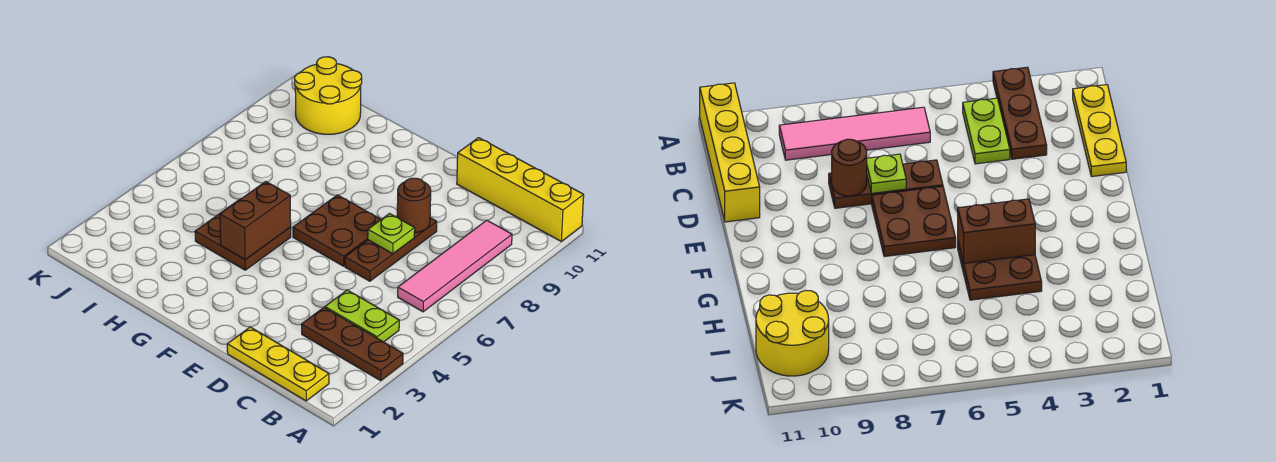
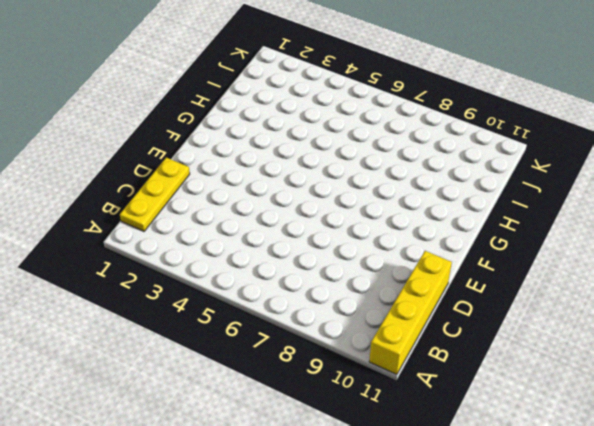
none -> brown 1x3 plate [301,308,403,381]
none -> lime 1x2 plate [325,290,399,342]
none -> pink 1x4 tile [398,220,512,312]

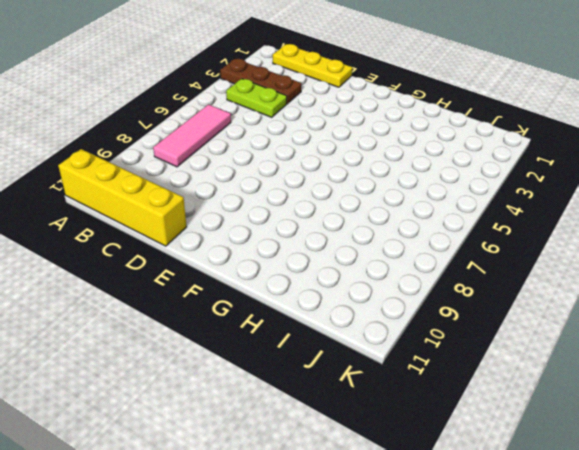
pink 1x3 tile [153,104,231,167] -> pink 1x4 tile [398,220,512,312]
none -> brown 1x3 plate [345,218,437,281]
none -> brown 2x2 plate [293,195,381,266]
none -> brown 2x2 plate [195,199,291,270]

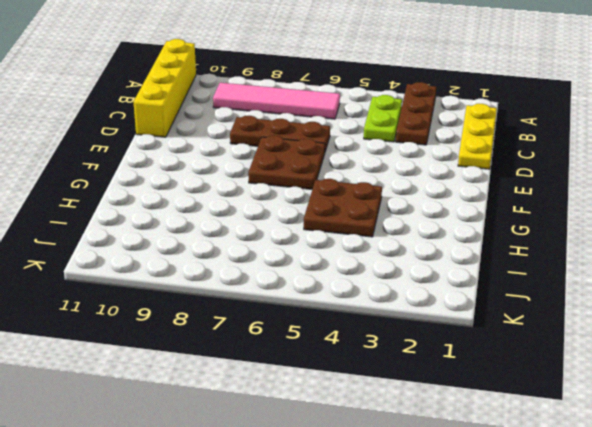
none -> yellow 2x2 round brick [295,57,362,134]
none -> lime 1x1 plate [368,214,415,254]
none -> brown 1x1 round brick [397,178,431,232]

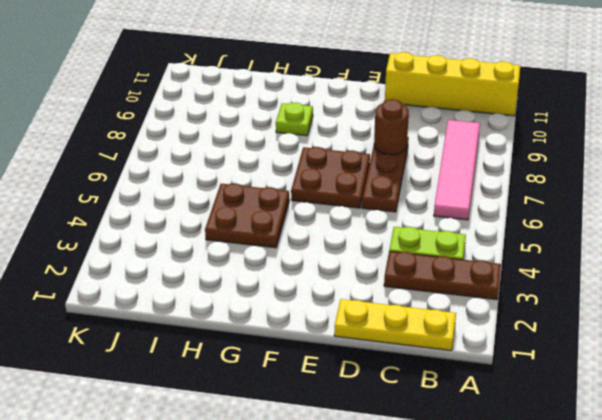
lime 1x1 plate [276,103,313,136] -> lime 1x1 plate moved to [368,214,415,254]
none -> yellow 2x2 round brick [295,57,362,134]
none -> brown 1x2 brick [220,182,291,260]

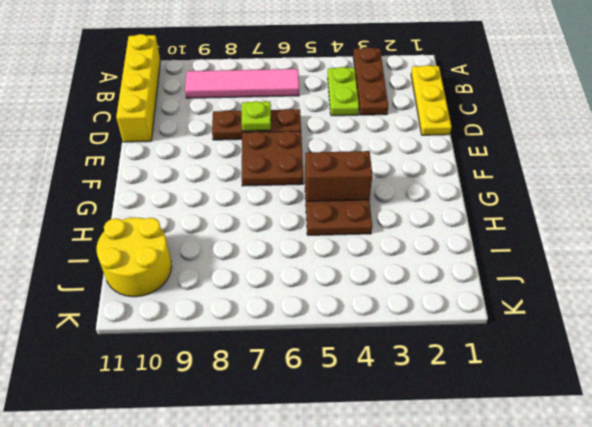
none -> brown 1x1 round brick [397,178,431,232]

